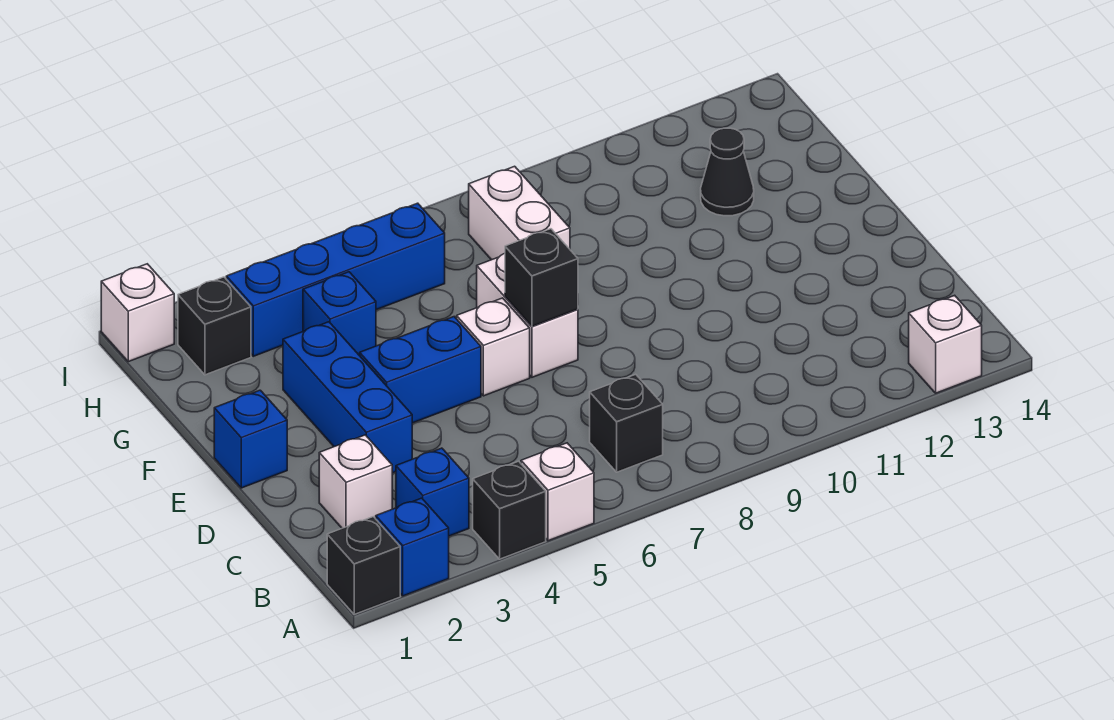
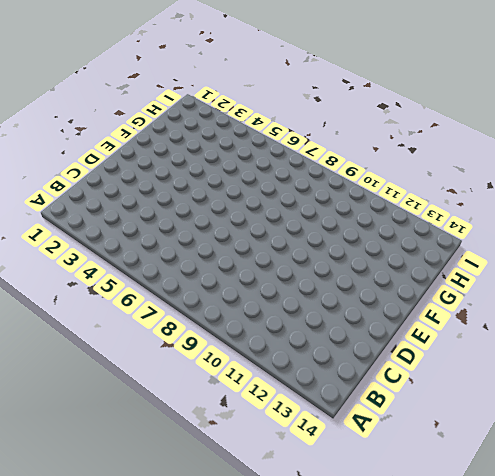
none -> black 1x1 brick [327,517,400,614]
none -> blue 1x1 brick [376,498,449,596]
none -> black 1x1 brick [473,461,546,559]

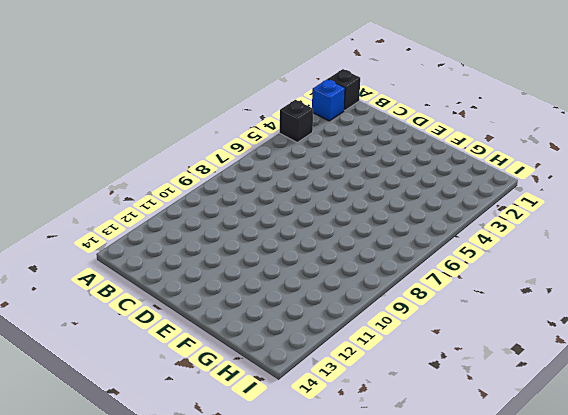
none -> white 1x1 brick [521,443,594,541]
none -> white 1x1 brick [909,295,982,393]
none -> blue 1x1 brick [396,448,469,536]

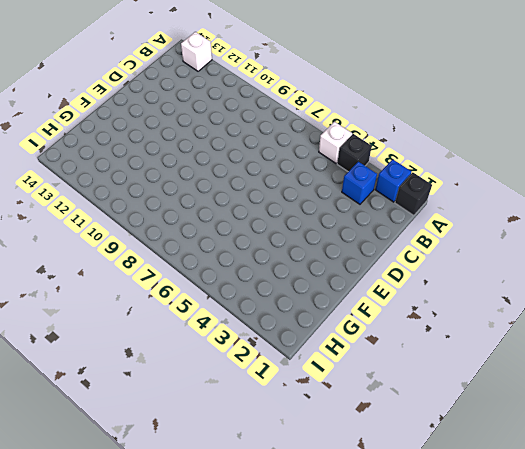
none -> black 1x1 brick [590,374,663,472]
none -> white 1x1 brick [319,435,392,528]
none -> blue 1x3 brick [283,322,412,473]

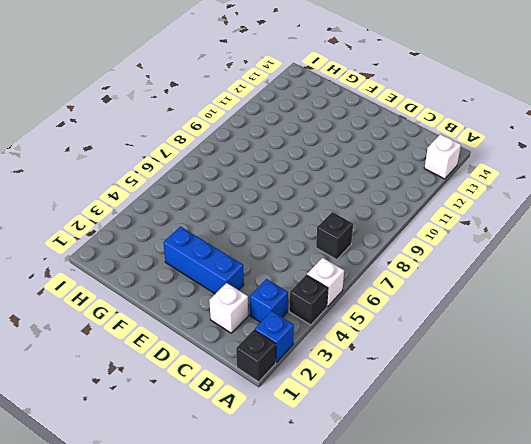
none -> blue 1x1 brick [214,390,287,488]
none -> blue 1x2 brick [360,317,481,423]
none -> white 1x1 brick [457,298,530,396]

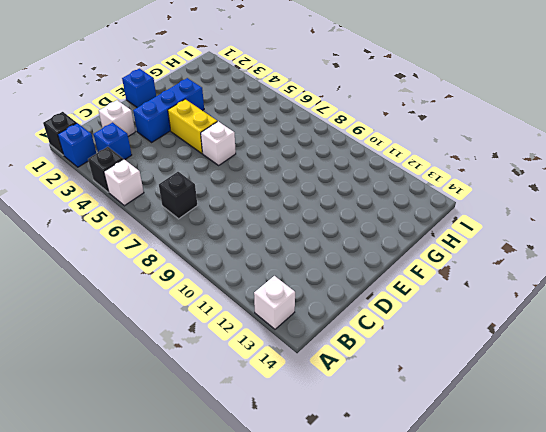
yellow 1x2 brick [168,99,217,154] -> blue 1x2 brick [360,317,481,423]
none -> white 1x2 brick [477,253,578,377]
none -> blue 1x1 brick [303,272,376,356]
none -> white 1x2 brick [469,166,570,260]

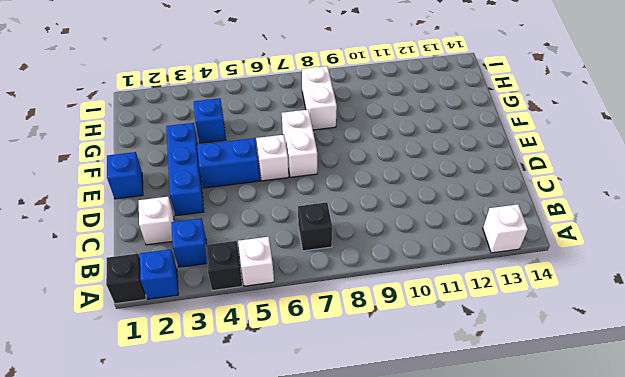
none -> black 1x1 cone [701,128,754,216]
none -> black 1x1 brick [178,277,251,375]
none -> blue 1x4 brick [226,203,445,356]

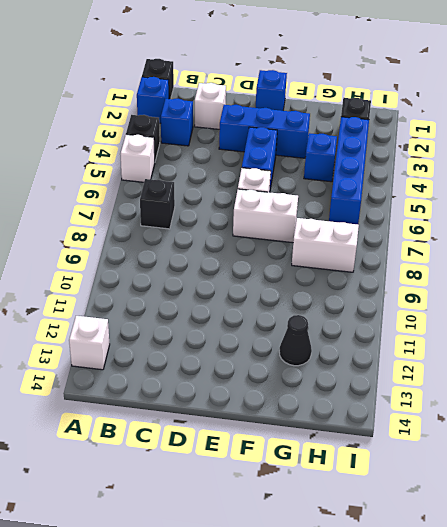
none -> white 1x1 brick [101,264,174,362]
none -> black 1x1 brick [505,229,578,326]

